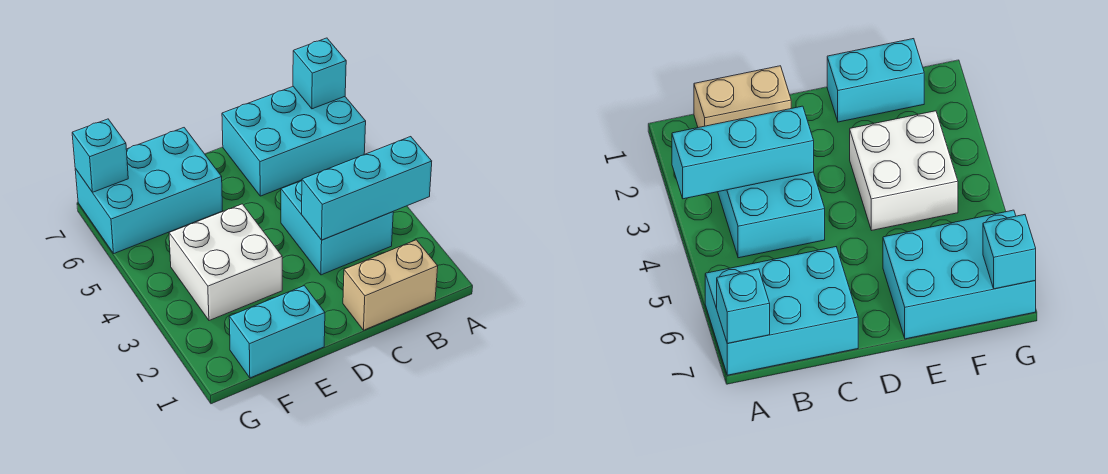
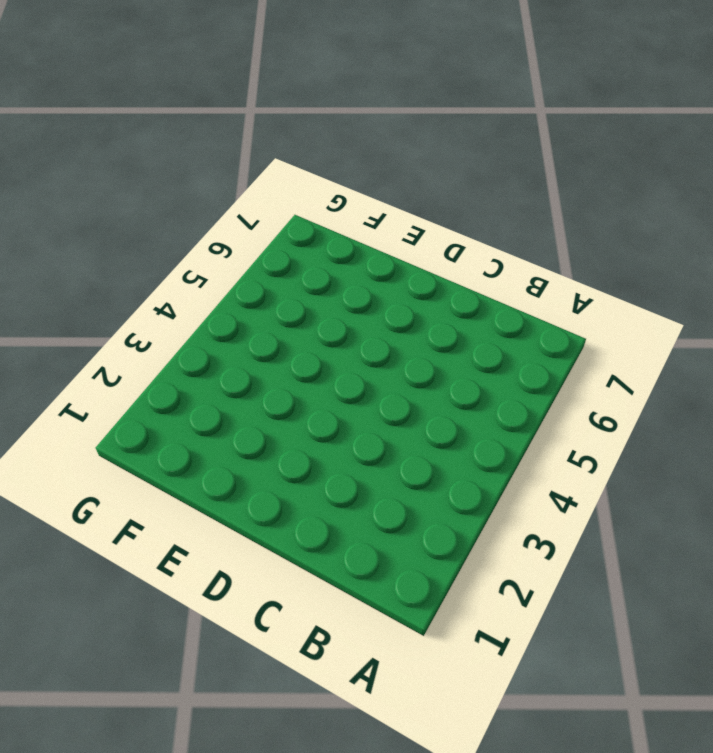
none -> cyan 2x3 brick [222,87,366,196]
none -> tan 1x2 brick [343,240,438,330]

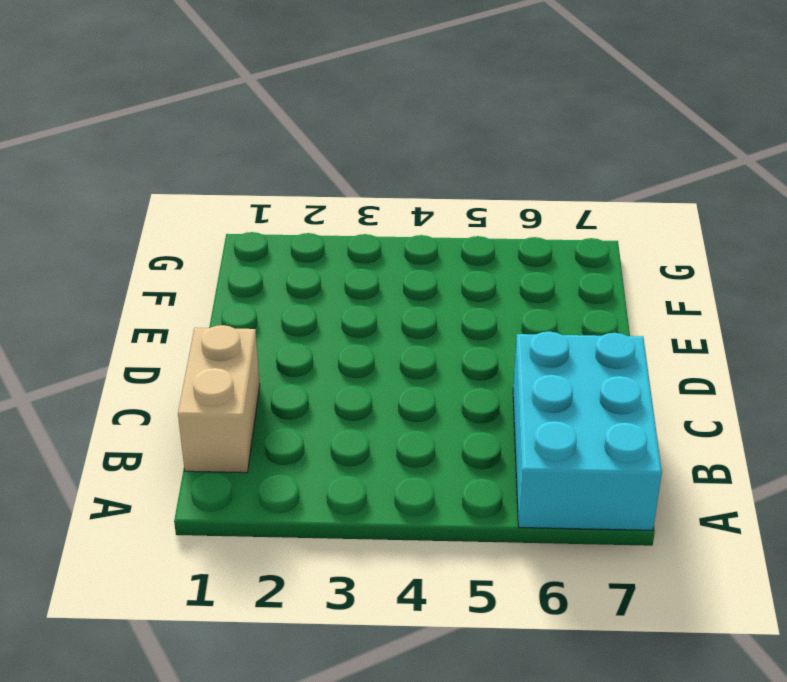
none -> cyan 2x2 brick [281,181,393,275]
none -> cyan 1x2 brick [229,286,325,378]

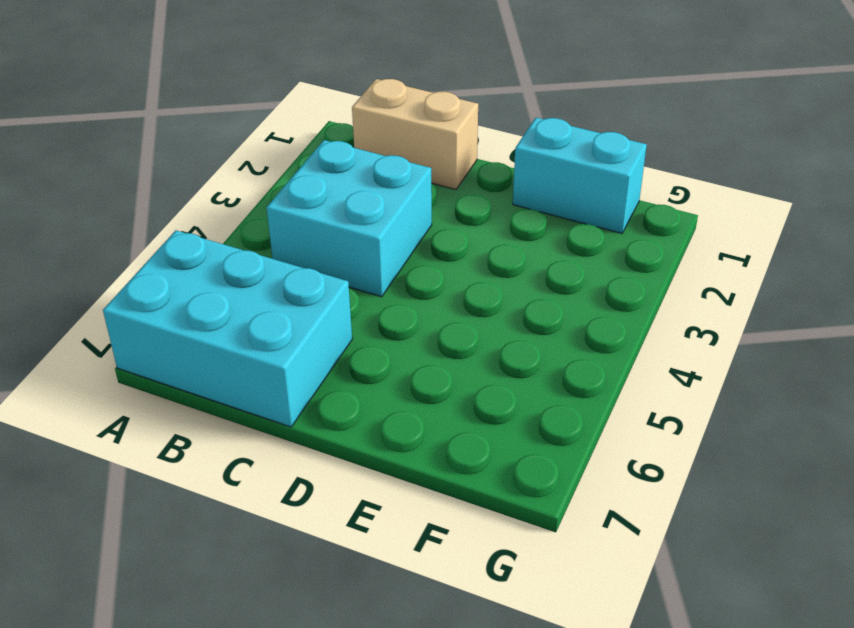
none -> white 2x2 brick [169,204,282,321]
none -> cyan 2x3 brick [75,128,223,253]

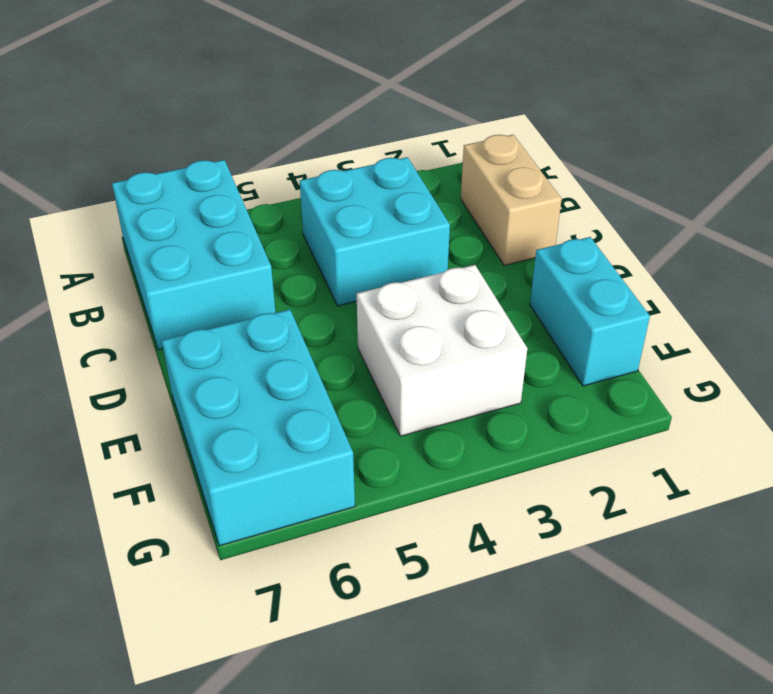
none -> cyan 1x3 brick [302,137,432,240]
none -> cyan 1x1 brick [293,38,346,109]

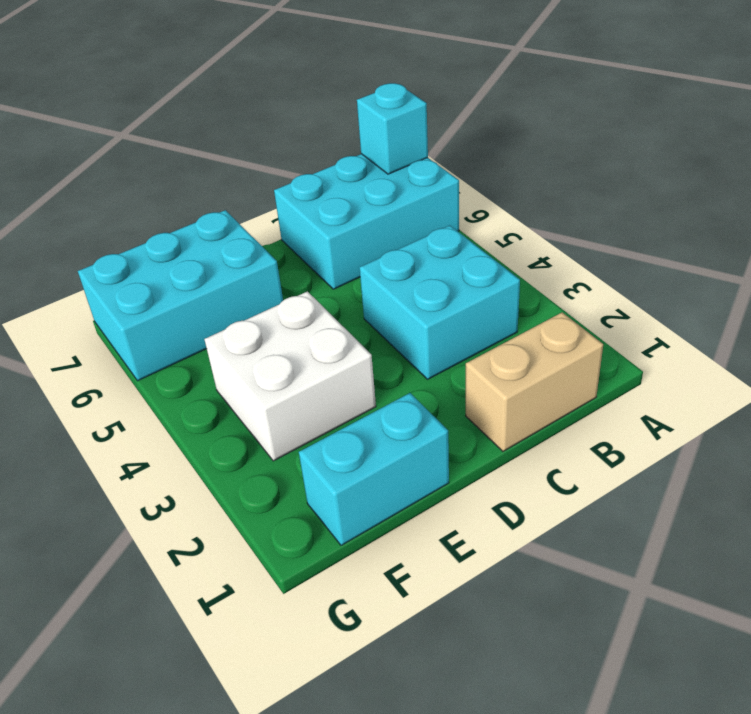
none -> cyan 1x3 brick [302,137,432,240]
none -> cyan 1x1 brick [72,119,128,192]

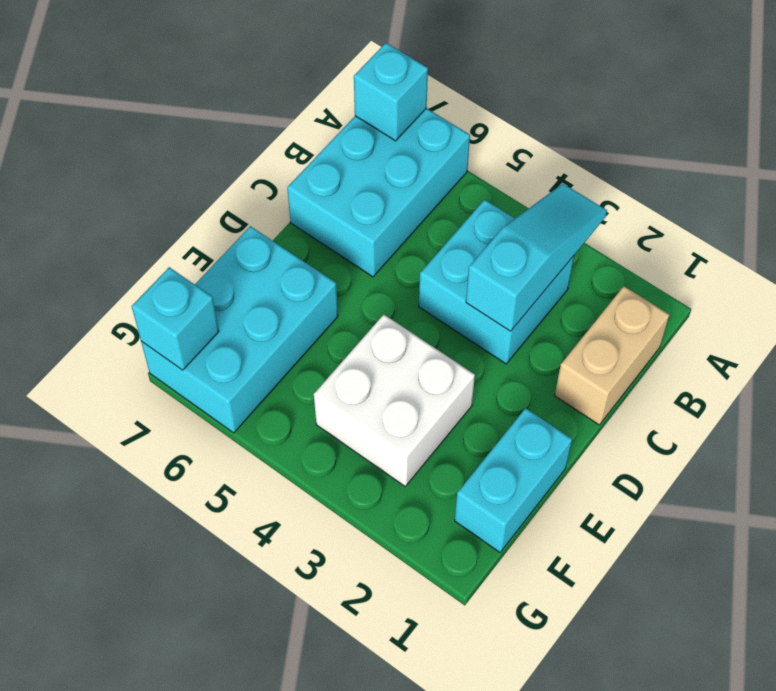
cyan 1x3 slope [466,184,607,331] -> cyan 1x3 brick [302,137,432,240]

